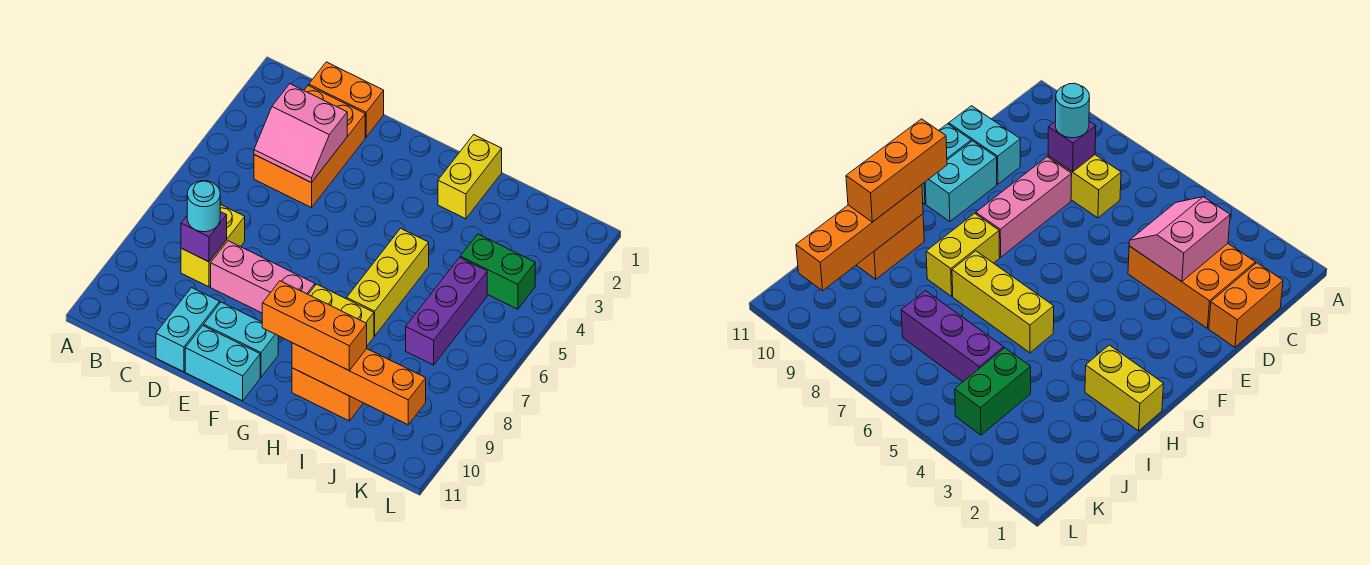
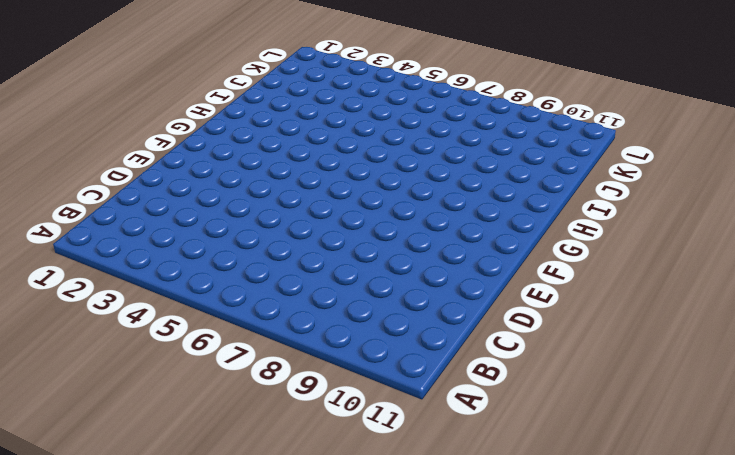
none -> orange 1x2 brick [309,62,384,137]
none -> orange 2x3 brick [254,85,365,208]
none -> yellow 1x2 brick [181,204,245,287]

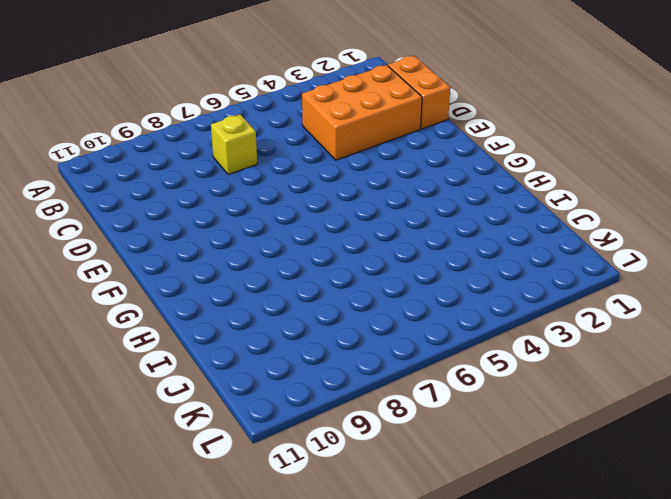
yellow 1x1 brick [211,115,257,175] -> yellow 1x2 brick [181,204,245,287]
none -> pink 1x3 brick [211,241,315,313]
none -> cyan 1x2 brick [156,288,220,372]
none -> cyan 1x2 brick [204,302,278,377]

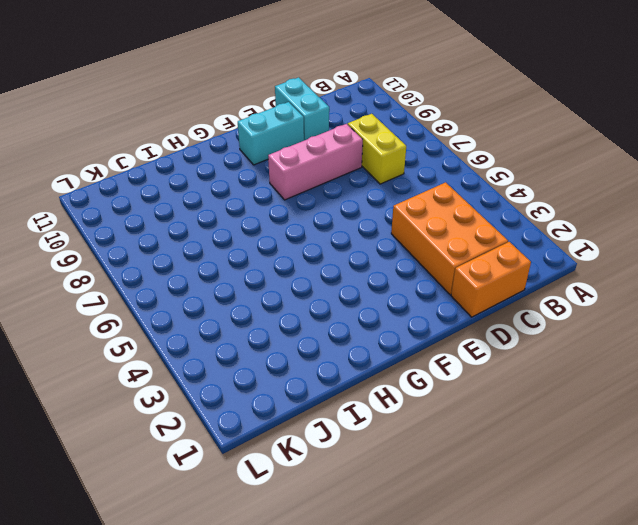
none -> cyan 1x2 brick [185,326,260,401]
none -> yellow 1x2 brick [308,284,374,346]
none -> yellow 1x2 brick [438,135,502,219]

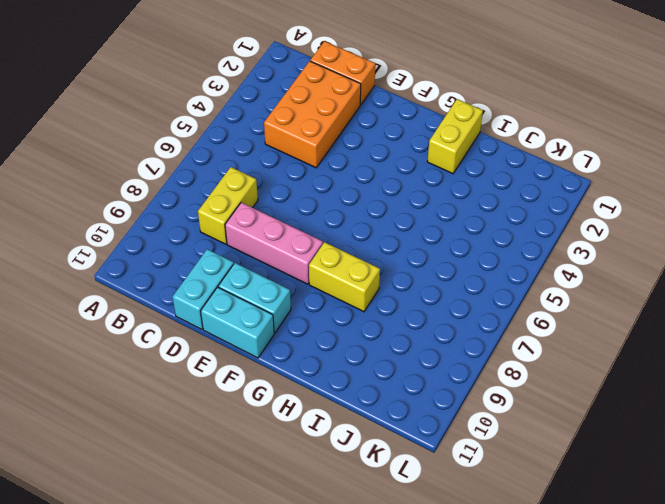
none -> yellow 1x3 brick [347,228,429,336]
none -> orange 1x2 brick [292,368,363,421]
none -> green 1x2 brick [460,234,535,309]

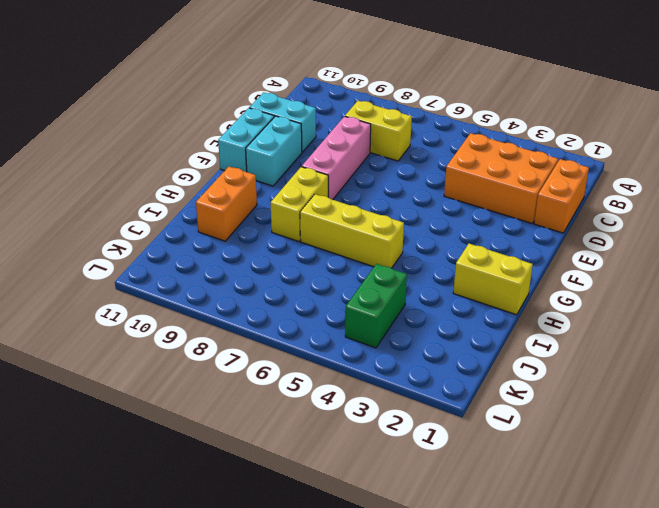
none -> purple 1x3 brick [406,257,487,365]
none -> pink 2x2 slope [254,84,347,183]
none -> purple 1x1 brick [181,212,227,262]

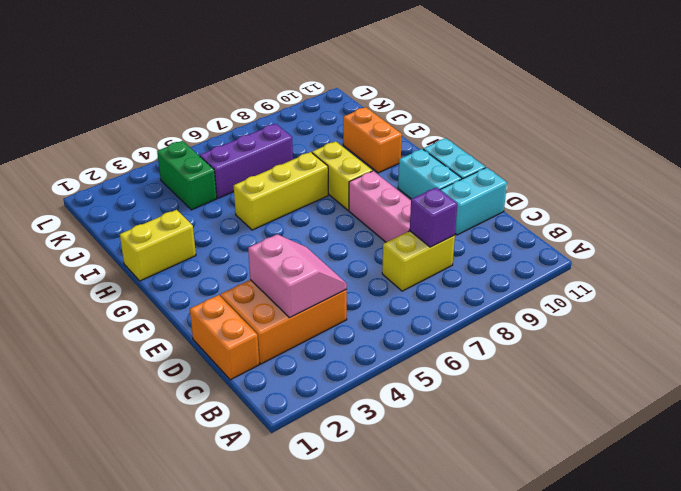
none -> orange 1x4 brick [292,343,426,425]
none -> cyan 1x1 round brick [187,181,220,232]
none -> orange 1x3 brick [262,281,367,370]

